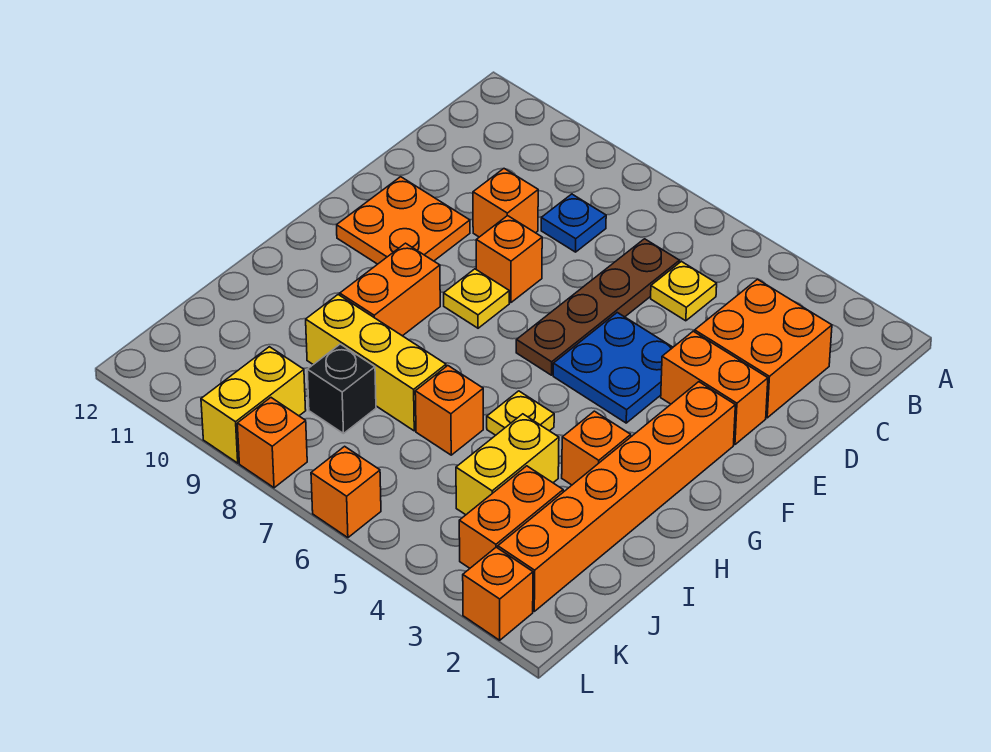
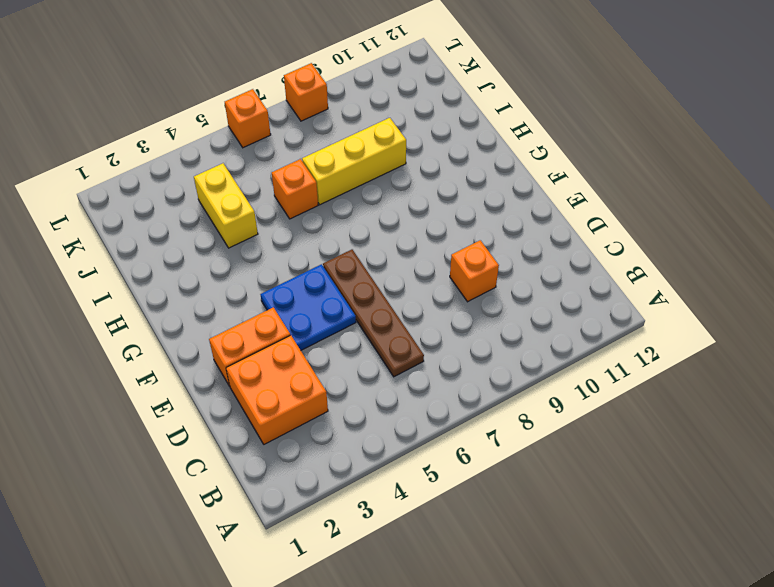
none -> yellow 1x1 plate [651,261,717,321]
none -> blue 1x1 plate [541,194,606,252]
none -> orange 1x1 brick [476,216,542,303]

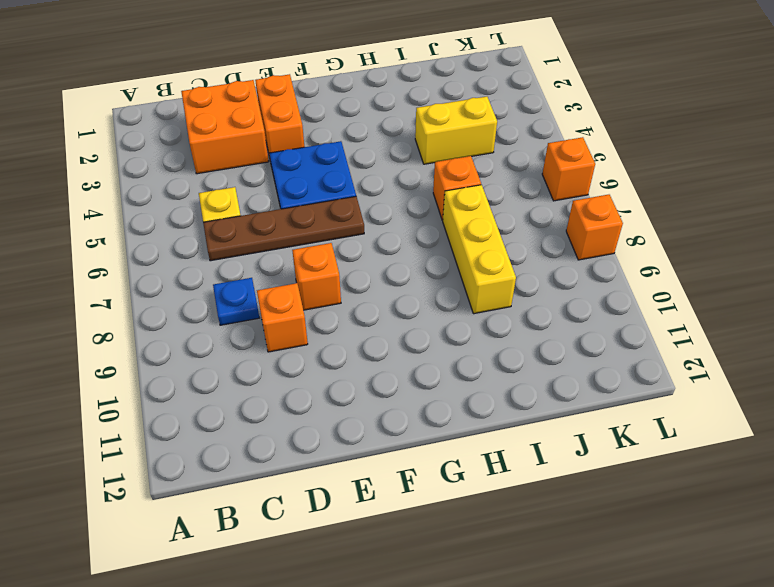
none -> orange 2x2 plate [337,177,470,264]
none -> orange 1x6 brick [498,382,735,611]
none -> yellow 1x1 plate [444,269,509,328]

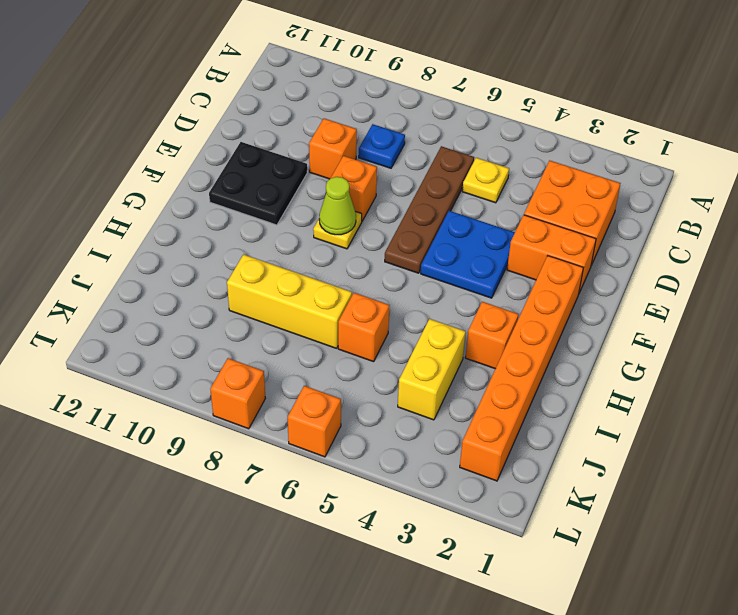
black 2x2 plate [209,142,307,225] -> orange 2x2 plate [337,177,470,264]
lime 1x1 cone [319,177,356,235] -> none
none -> orange 1x2 brick [340,243,440,336]
none -> yellow 1x1 plate [487,391,554,435]
none -> orange 1x2 brick [459,466,563,568]

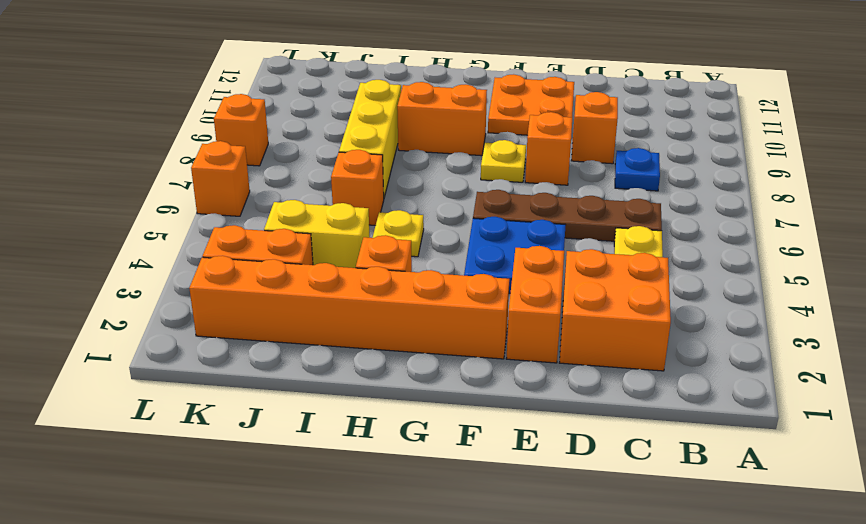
none -> black 1x1 brick [307,344,376,434]
none -> yellow 1x2 brick [201,347,306,463]
none -> orange 1x1 brick [463,547,533,640]

